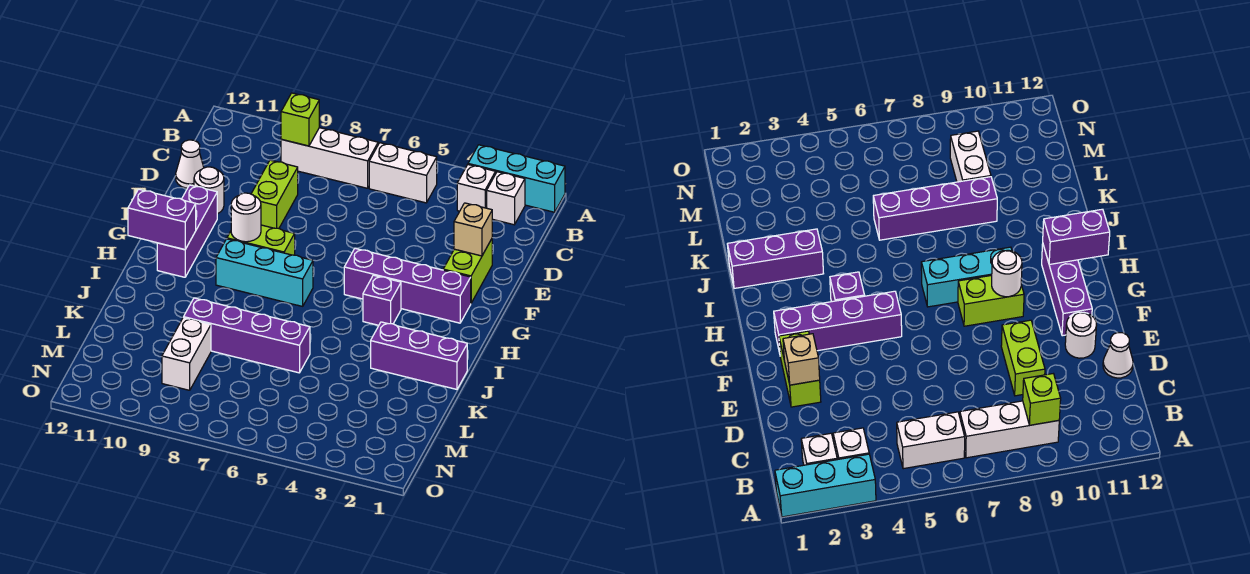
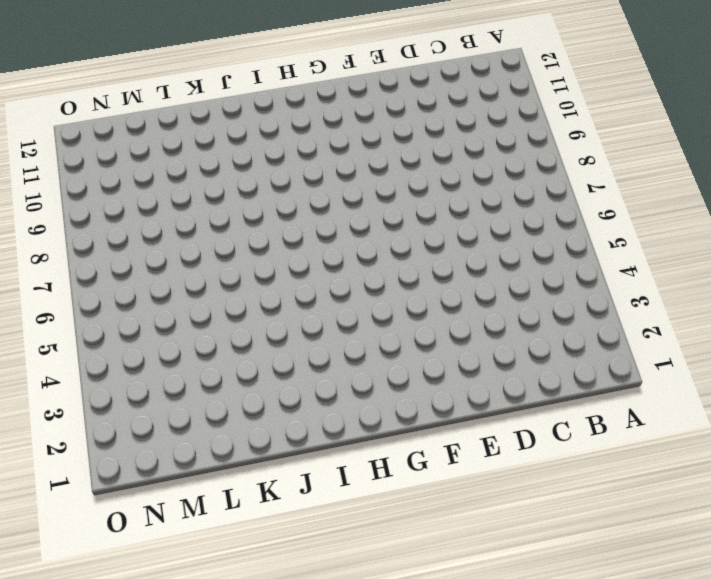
none -> cyan 1x3 brick [468,145,565,212]
none -> white 1x1 brick [487,172,525,225]
none -> white 1x1 brick [457,165,496,211]

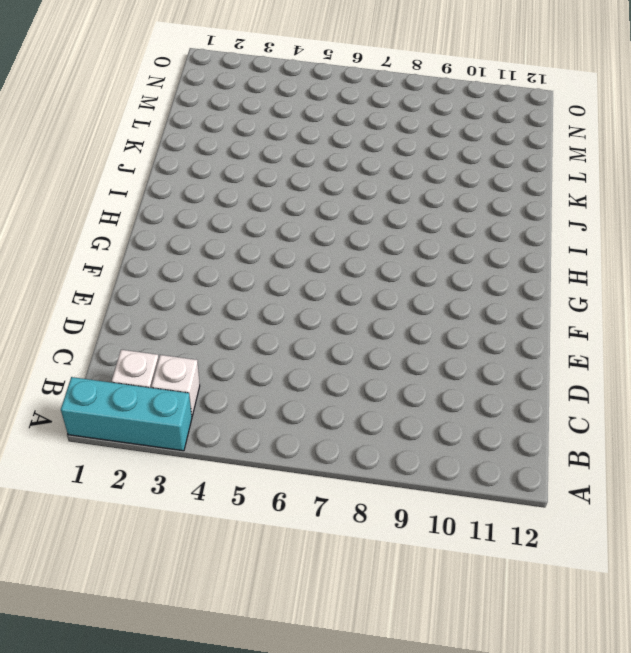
none -> white 1x2 brick [369,143,437,203]
none -> white 1x3 brick [281,128,378,188]
none -> lime 1x2 brick [251,160,298,228]

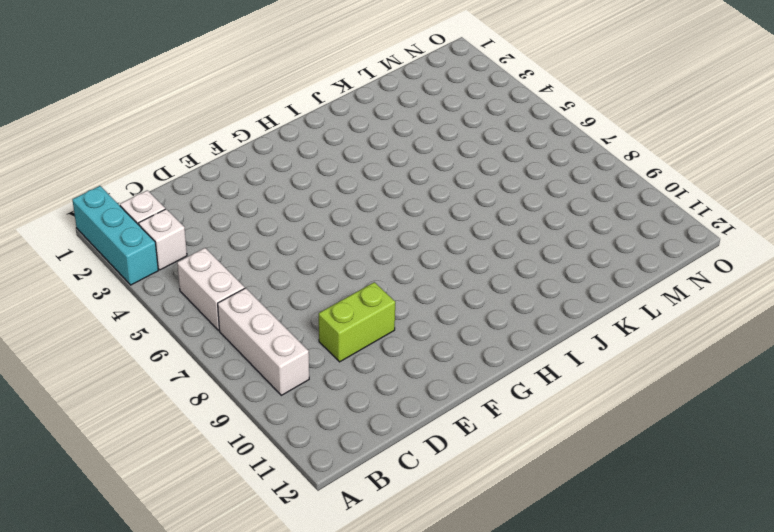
none -> white 1x1 cone [176,140,204,188]
none -> lime 1x2 brick [443,239,492,303]
none -> white 1x1 round brick [194,167,224,214]

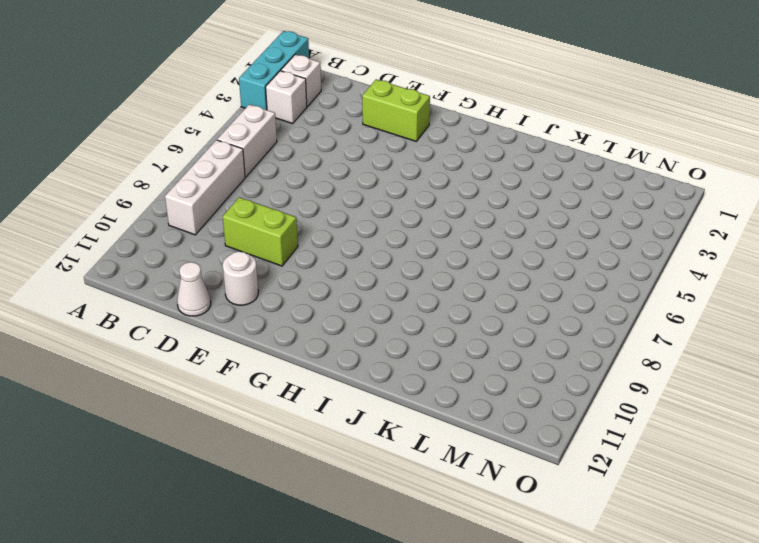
none -> purple 1x3 brick [157,185,217,277]
none -> purple 1x4 brick [344,248,471,323]
none -> lime 1x2 brick [227,225,295,255]

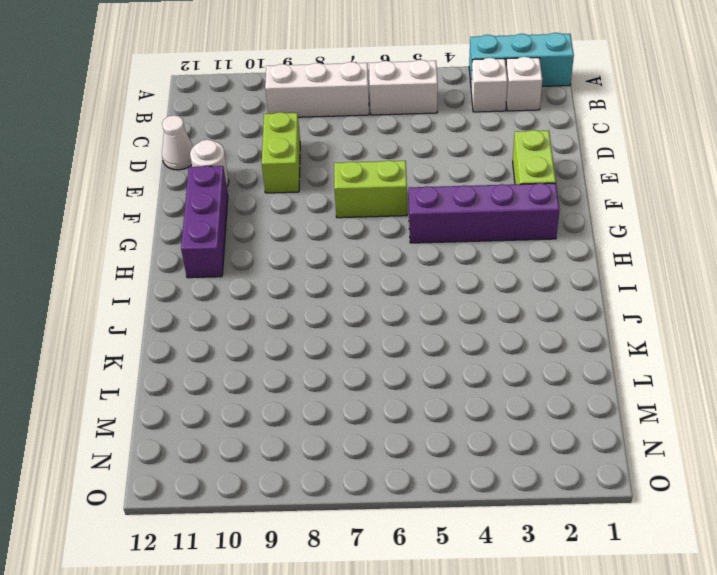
lime 1x2 brick [334,160,407,218] -> lime 1x2 brick moved to [227,225,295,255]
none -> purple 1x1 brick [363,275,401,325]
none -> cyan 1x3 brick [216,239,313,306]
none -> purple 1x3 brick [371,322,467,389]

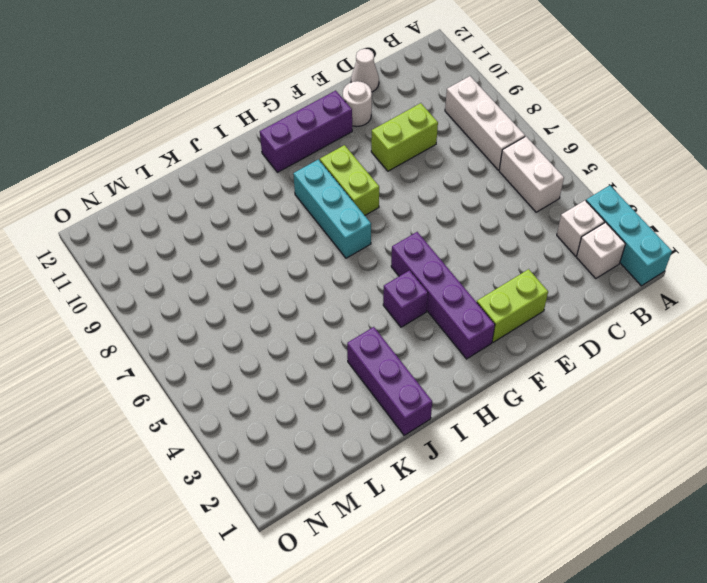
none -> purple 1x4 brick [184,298,310,373]
none -> white 1x2 brick [162,317,211,390]
none -> lime 1x1 brick [281,93,319,146]

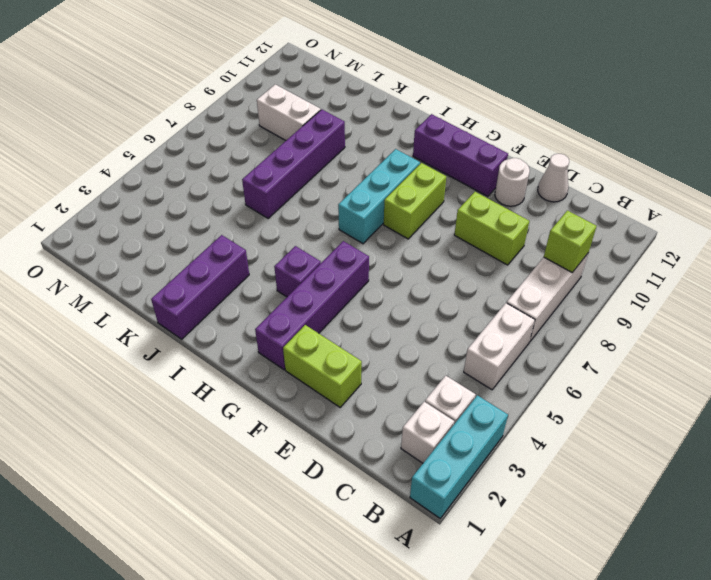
none -> tan 1x1 brick [454,203,492,256]
none -> white 1x1 round brick [231,193,261,242]
none -> purple 1x2 brick [128,189,196,250]

